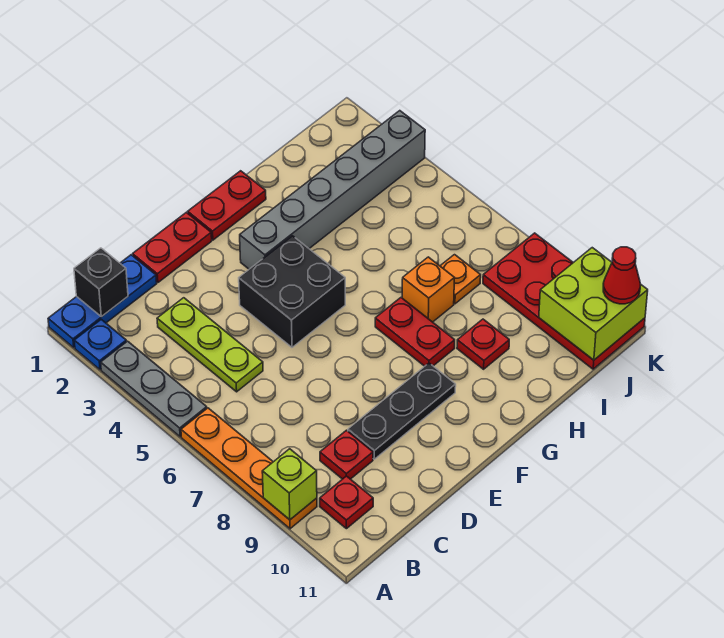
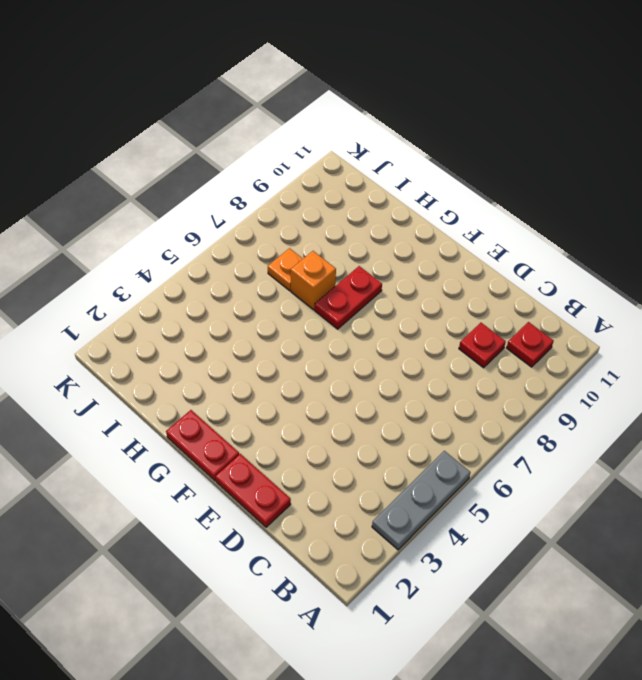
none -> blue 1x3 plate [48,255,157,348]
none -> blue 1x1 plate [74,319,126,370]
none -> orange 1x4 plate [181,408,317,529]

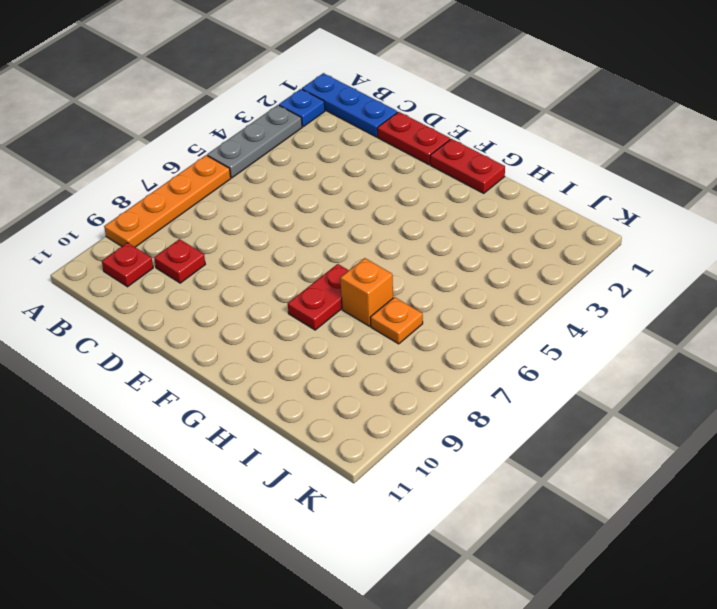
none -> lime 1x3 plate [157,298,263,392]
none -> black 1x3 plate [348,363,456,459]
none -> black 2x2 brick [239,236,345,347]

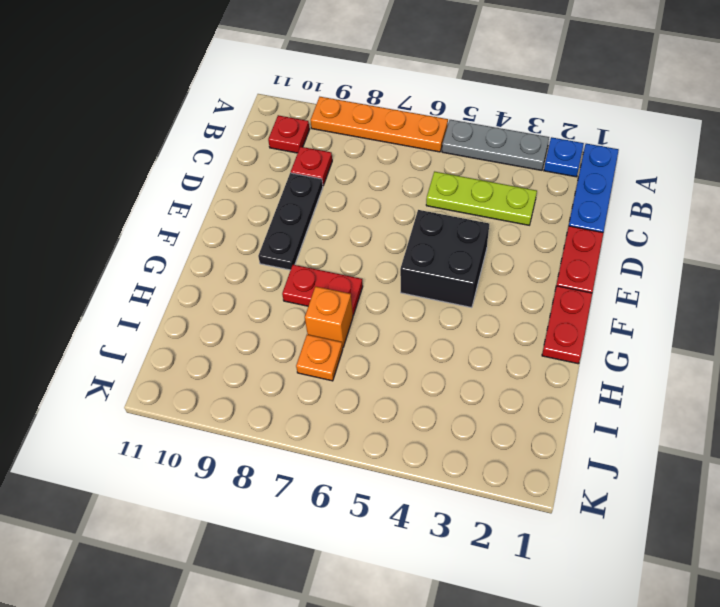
none -> grey 1x6 brick [240,111,425,269]
none -> red 1x1 plate [457,319,509,369]
none -> red 2x4 plate [483,233,645,369]

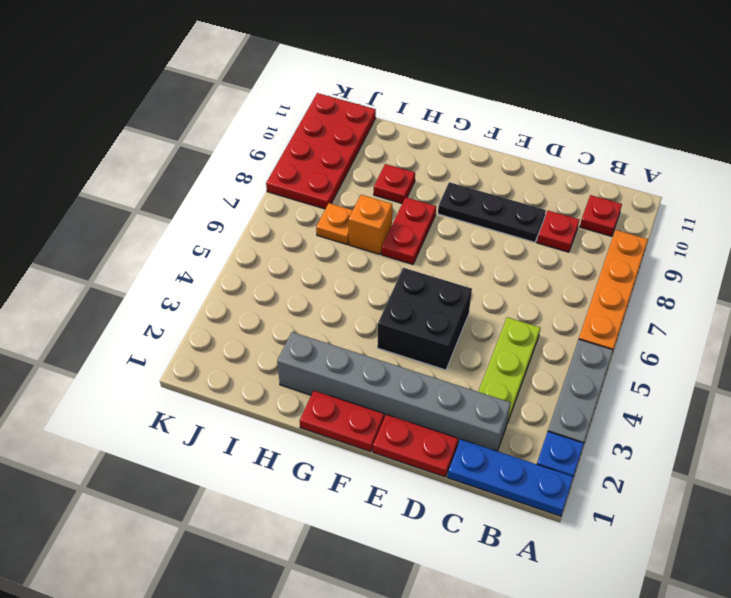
grey 1x6 brick [277,332,511,451] -> grey 1x6 brick moved to [240,111,425,269]
none -> lime 1x1 brick [262,449,317,520]
none -> black 1x1 brick [74,248,128,317]
none -> lime 2x2 brick [539,248,648,360]

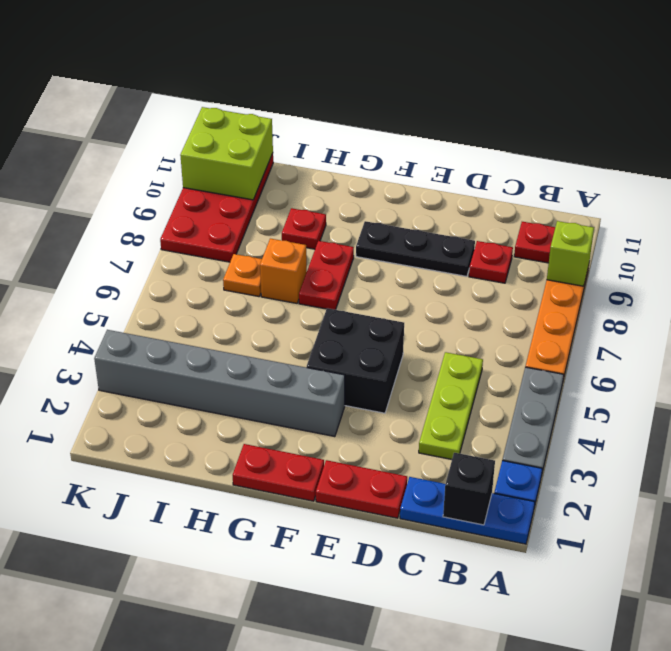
none -> red 1x1 cone [603,247,640,304]

